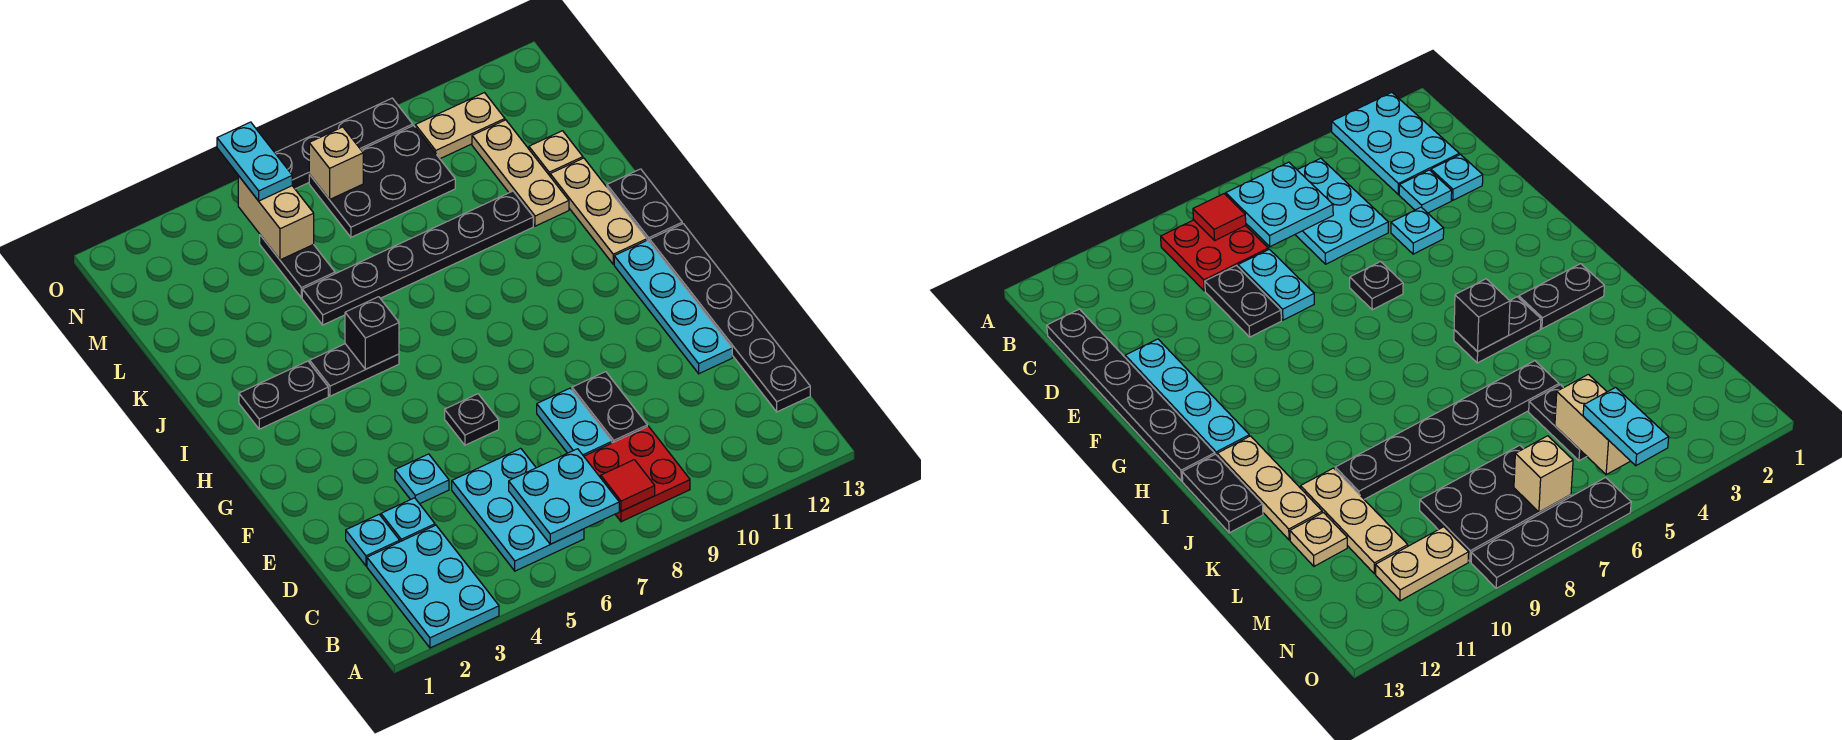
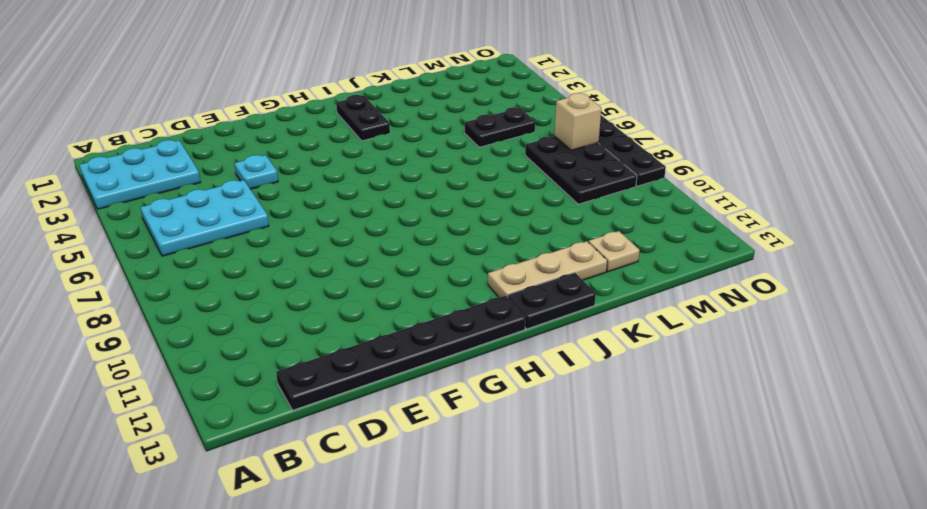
none -> red 2x2 plate [584,426,690,522]
none -> cyan 1x1 plate [346,515,400,566]
none -> cyan 1x1 plate [381,498,435,542]

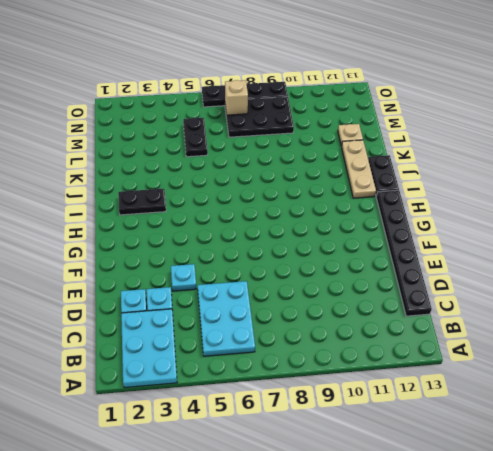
none -> red 2x2 plate [584,426,690,522]
none -> cyan 1x2 plate [537,388,612,456]
none -> black 1x2 plate [572,372,647,443]

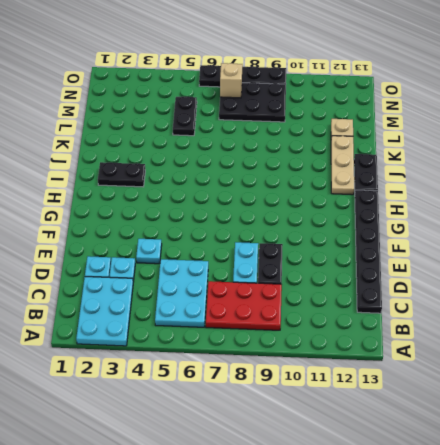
red 2x3 plate [206,281,282,330] -> red 2x2 plate [584,426,690,522]
none -> cyan 1x4 plate [614,240,732,374]
none -> black 1x1 plate [445,394,499,445]
none -> black 1x2 plate [310,344,399,396]

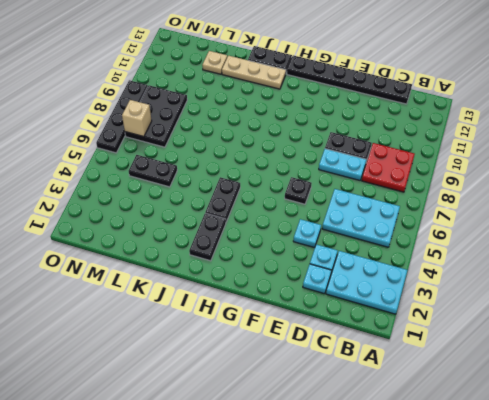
none -> cyan 1x4 plate [614,240,732,374]
none -> black 1x6 plate [302,191,533,325]
none -> tan 1x3 plate [472,120,569,226]

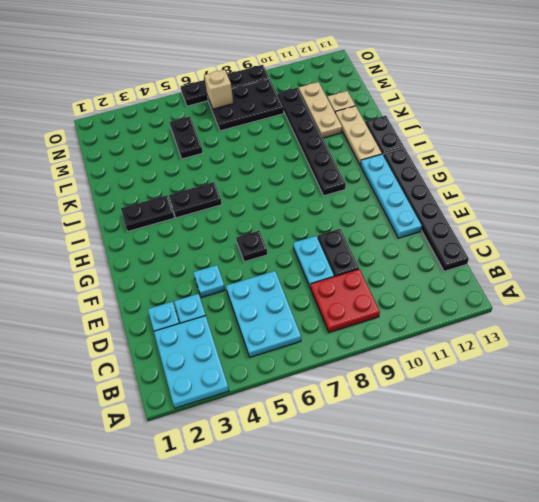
black 1x6 plate [278,88,346,196] -> black 1x6 plate turned to [302,191,533,325]
none -> tan 1x2 plate [415,93,505,159]
none -> cyan 2x2 plate [509,449,619,544]
none -> red 1x1 tile [601,460,655,511]

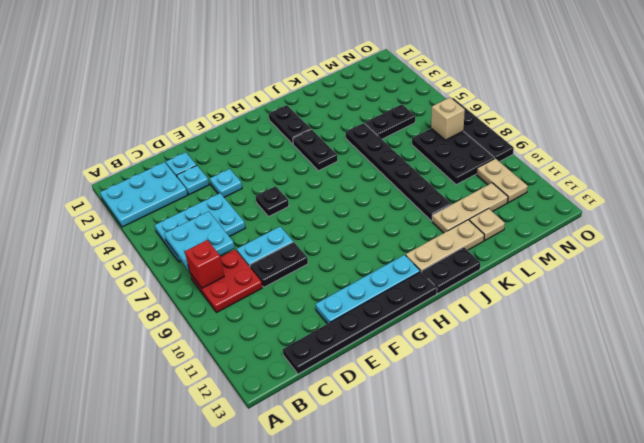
red 1x1 brick [185,240,224,288] -> red 1x1 tile [601,460,655,511]
none -> black 1x1 brick [345,297,399,369]
none -> tan 1x2 brick [238,176,314,260]
none -> cyan 1x2 plate [217,122,292,201]

